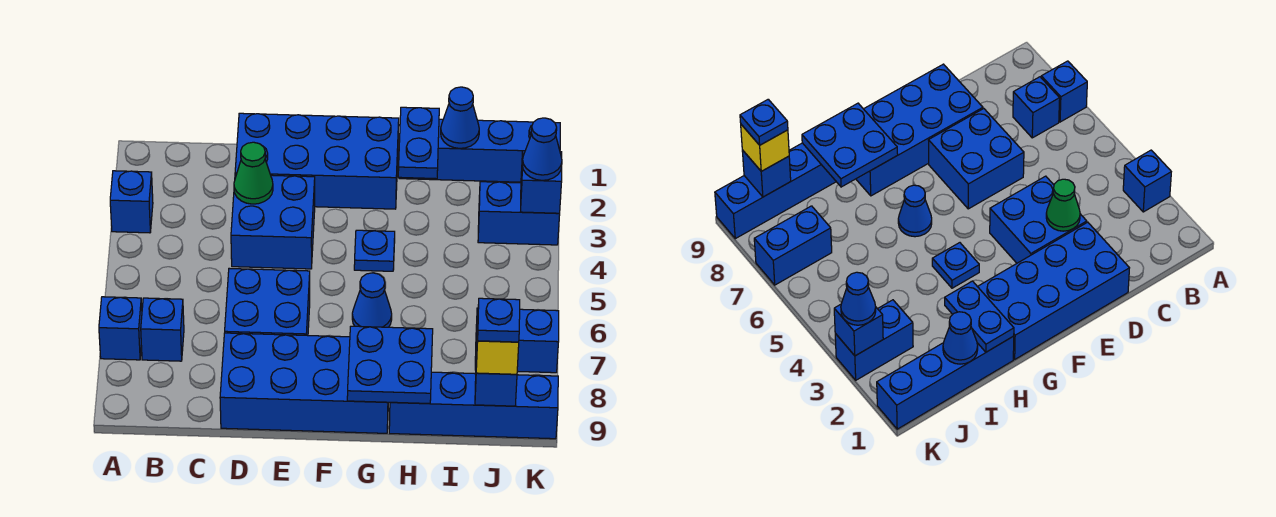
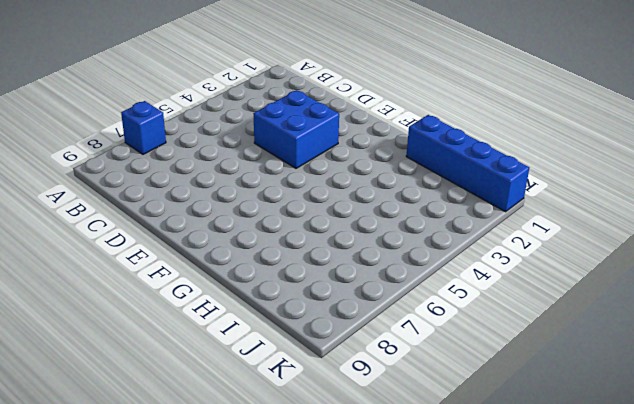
none -> blue 1x1 brick [110,171,153,233]
none -> blue 1x1 brick [141,298,184,361]
none -> blue 2x4 brick [235,113,399,209]

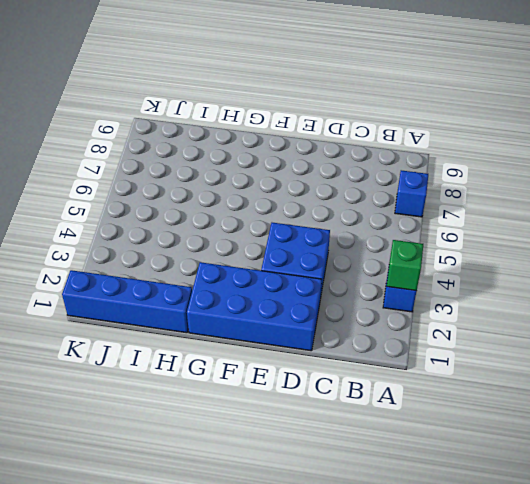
green 1x1 brick [387,240,423,291] -> none
none -> blue 1x1 brick [141,298,184,361]
none -> blue 2x2 brick [225,268,310,336]
none -> blue 2x4 brick [220,333,389,433]

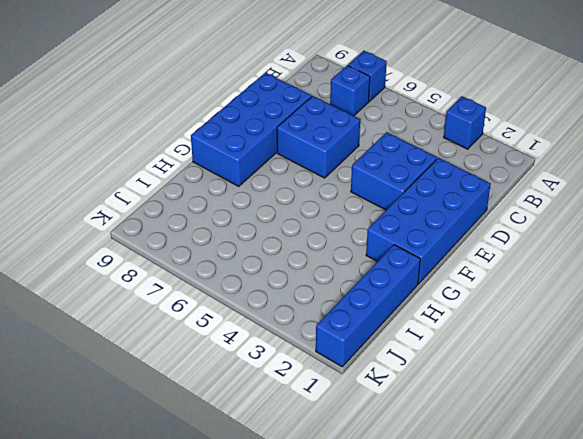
none -> blue 1x1 plate [354,230,395,271]
none -> blue 1x1 cone [352,273,392,327]
none -> blue 1x4 brick [389,372,558,439]

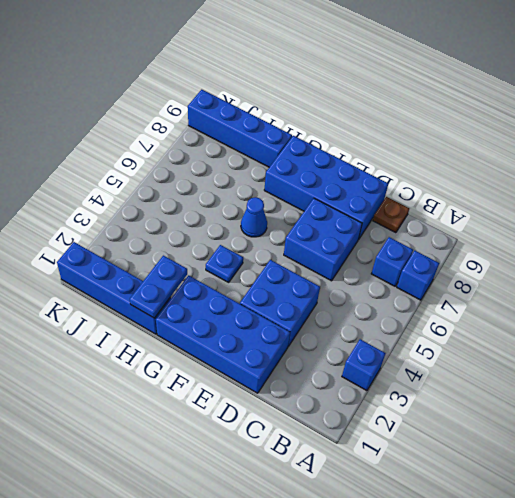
brown 1x1 plate [373,197,409,233] -> none
none -> blue 1x2 brick [478,182,560,245]
none -> blue 1x2 brick [475,308,559,373]
none -> green 1x1 cone [234,142,273,204]

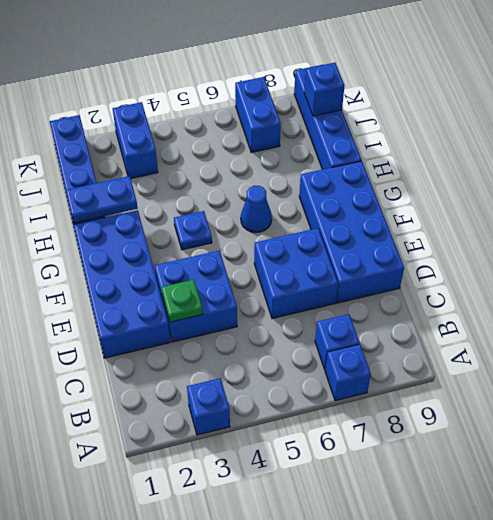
green 1x1 plate [161,280,203,322] -> green 1x1 cone [234,142,273,204]
none -> blue 2x2 plate [347,326,433,404]
none -> blue 1x1 cone [441,87,479,148]
none -> blue 1x1 brick [521,151,562,213]

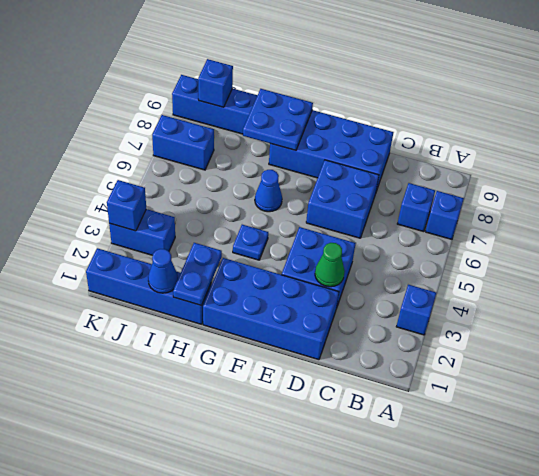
none -> yellow 1x1 brick [476,329,519,374]
none -> blue 1x1 cone [522,118,562,180]
none -> blue 1x1 plate [478,298,520,342]

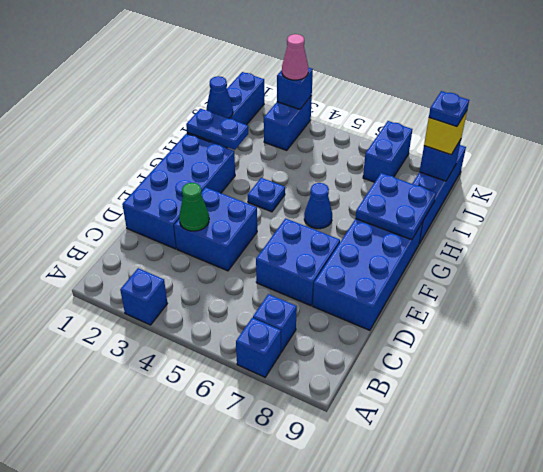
pink 1x1 cone [282,34,308,80] -> blue 1x1 cone [522,118,562,180]

